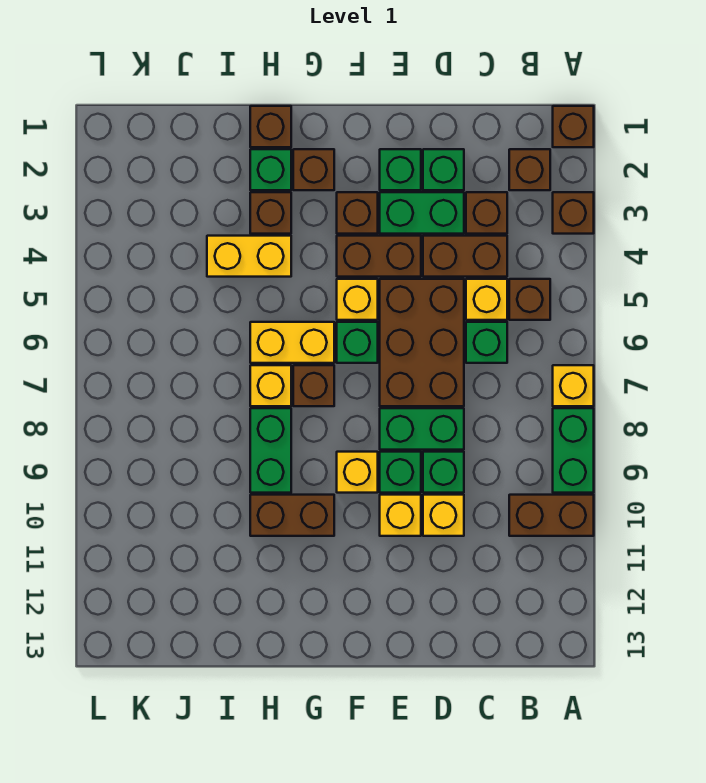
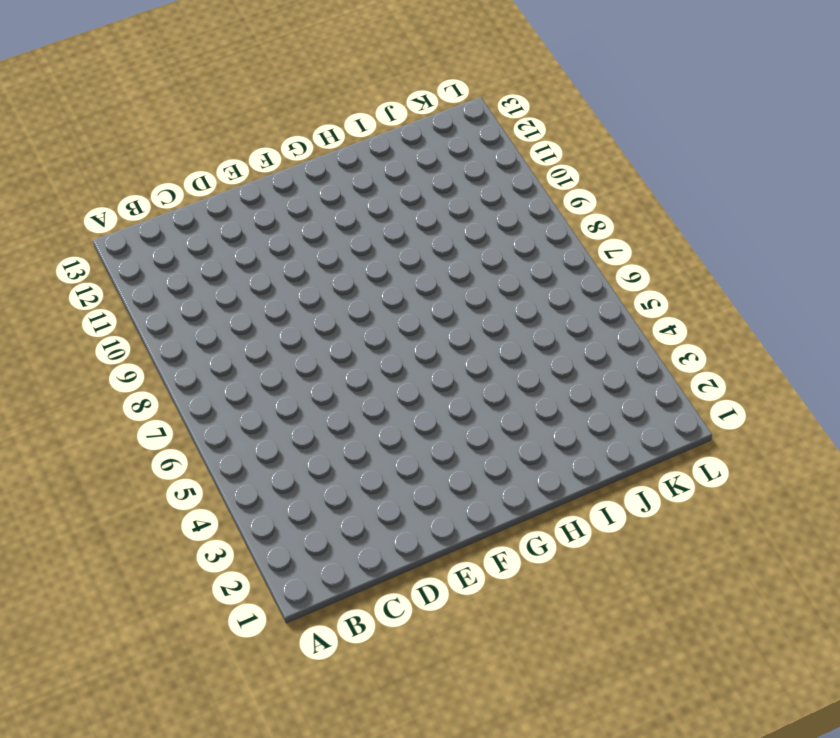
none -> brown 1x1 brick [553,106,594,147]
none -> brown 1x1 brick [553,192,594,234]
none -> yellow 1x1 brick [553,365,594,406]
none -> green 1x2 brick [553,408,594,493]

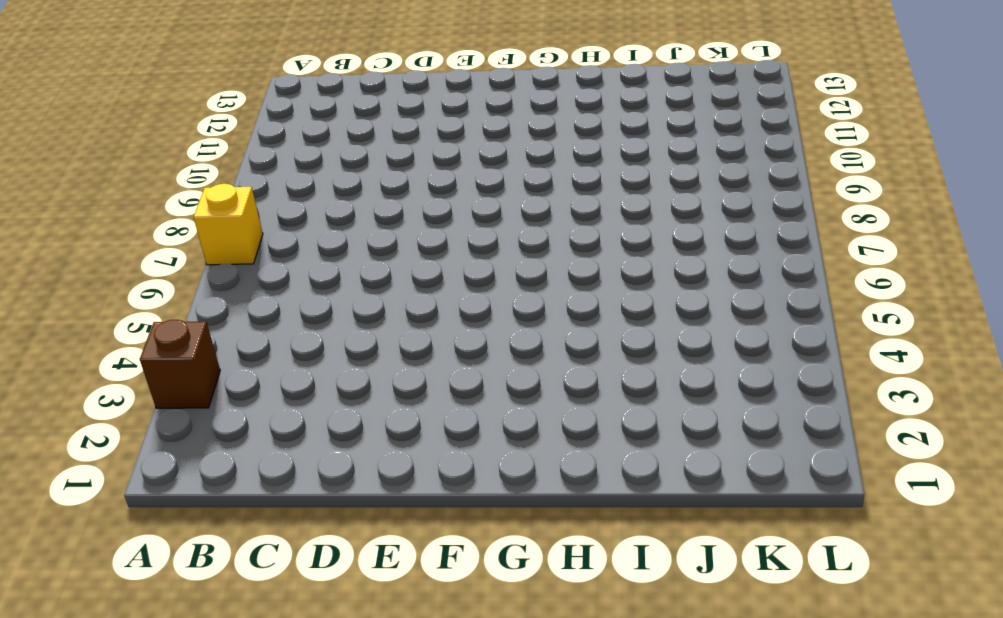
none -> brown 1x1 brick [553,106,594,147]
none -> green 1x2 brick [553,408,594,493]
none -> brown 1x2 brick [509,495,594,536]
none -> brown 1x1 brick [509,149,550,190]

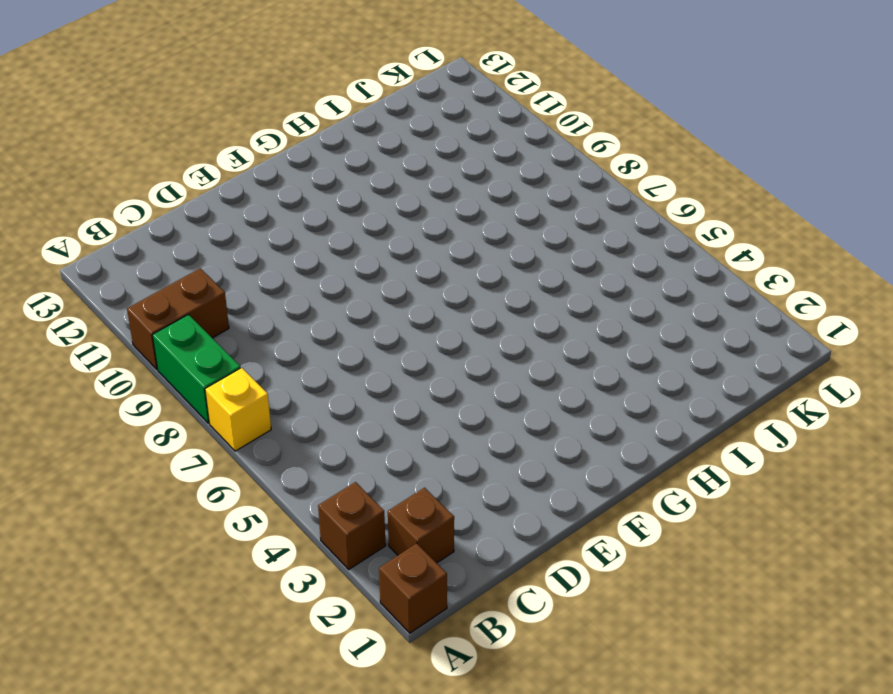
none -> brown 1x1 brick [509,279,550,320]
none -> brown 1x1 brick [466,192,507,234]
none -> brown 1x2 brick [423,236,507,277]
none -> yellow 1x1 brick [466,279,507,320]

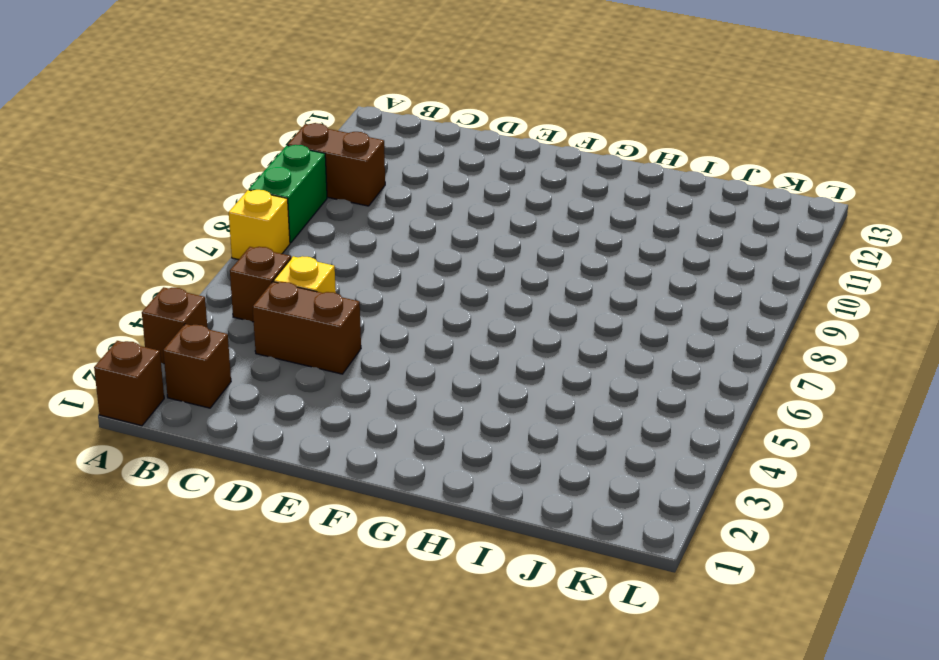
none -> brown 1x1 brick [466,192,507,234]
none -> green 1x1 brick [466,322,507,363]
none -> green 1x1 brick [423,149,464,190]
none -> green 1x2 brick [380,192,464,234]

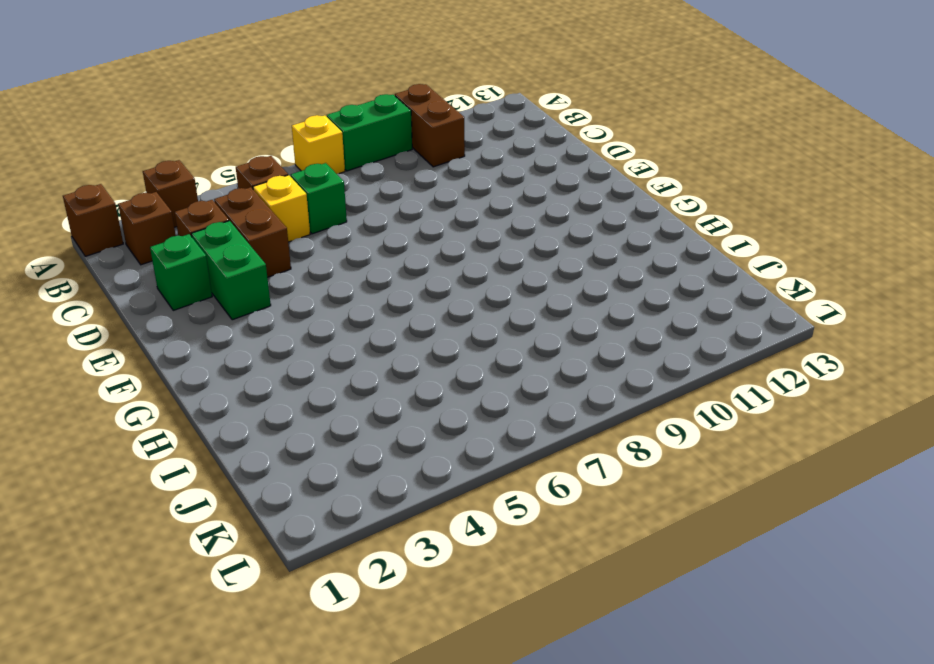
none -> brown 2x3 brick [380,279,464,406]
none -> green 1x2 brick [380,408,464,450]
none -> green 1x1 brick [423,452,464,493]
none -> yellow 1x1 brick [423,495,464,536]

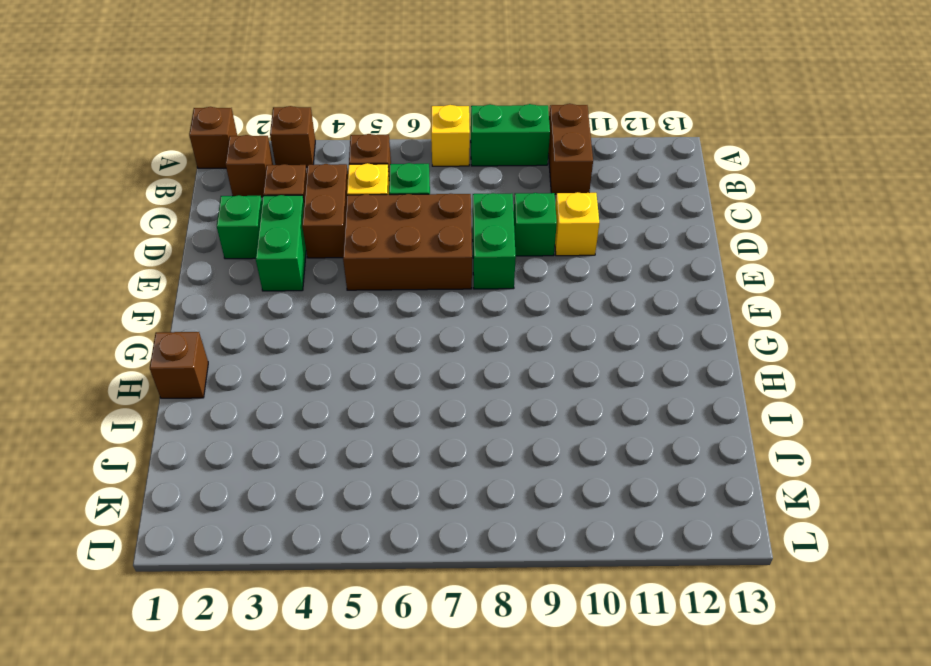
none -> green 1x1 brick [380,149,421,190]
none -> brown 1x2 brick [337,236,421,277]
none -> green 1x1 brick [380,452,421,493]
none -> yellow 1x1 brick [380,495,421,536]

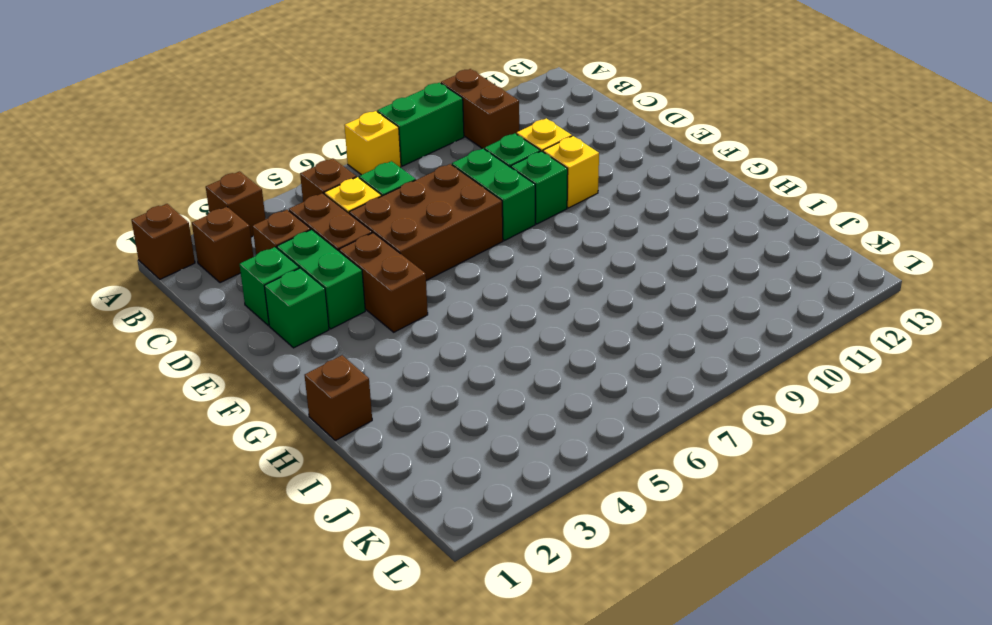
none -> brown 1x1 brick [337,192,378,234]
none -> yellow 1x1 brick [337,279,378,320]
none -> green 1x1 brick [337,322,378,363]
none -> yellow 1x1 brick [337,452,378,493]

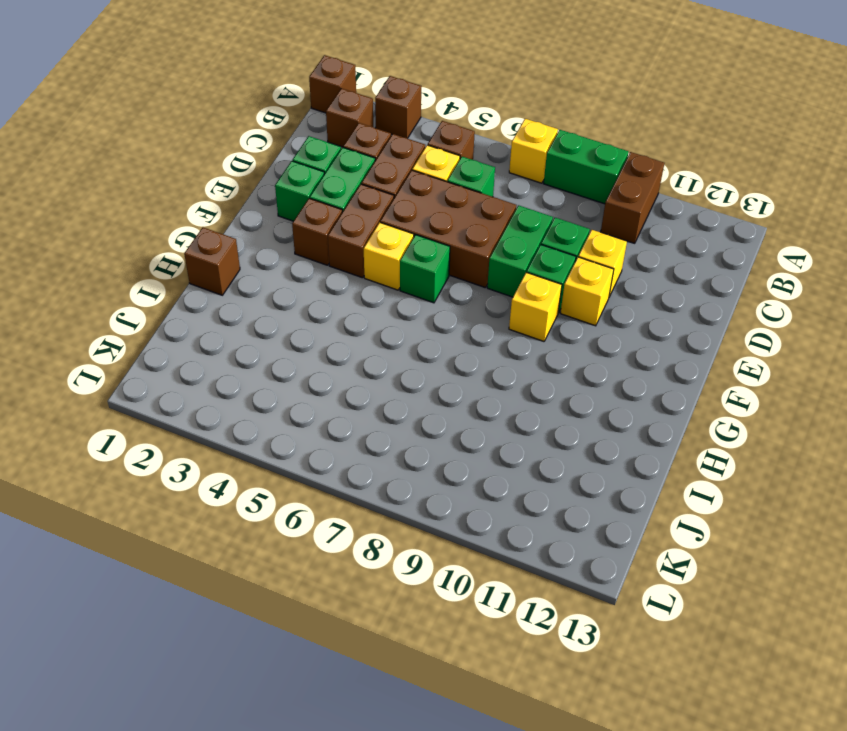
none -> brown 1x1 brick [293,149,334,190]
none -> yellow 1x2 brick [250,322,334,363]
none -> brown 1x1 brick [293,365,334,406]
none -> brown 1x2 brick [250,495,334,536]

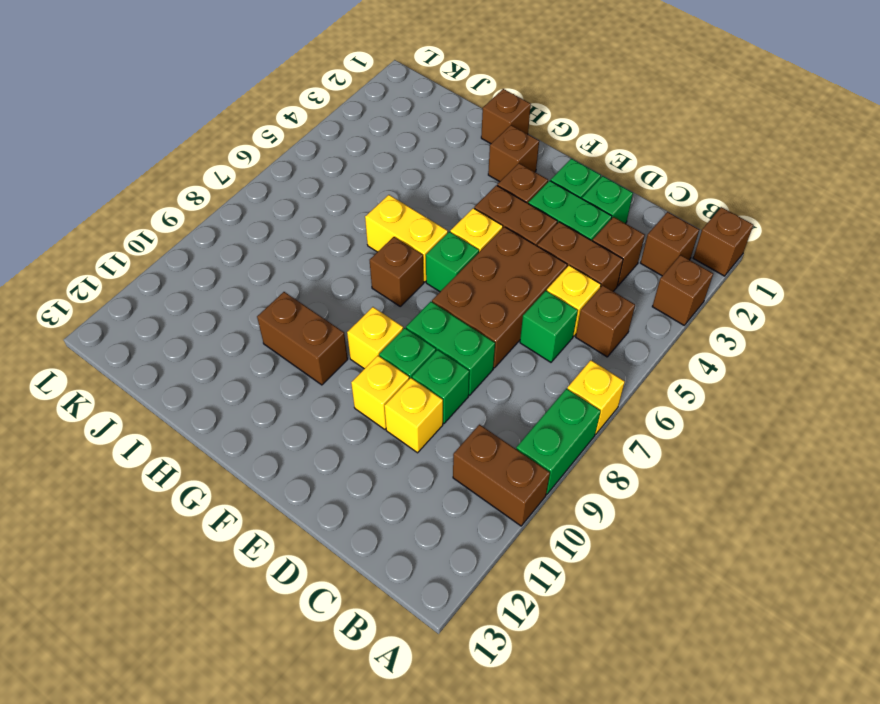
none -> green 1x1 brick [250,149,291,190]
none -> brown 1x1 brick [250,192,291,234]
none -> yellow 1x2 brick [207,236,291,277]
none -> yellow 1x1 brick [250,365,291,406]

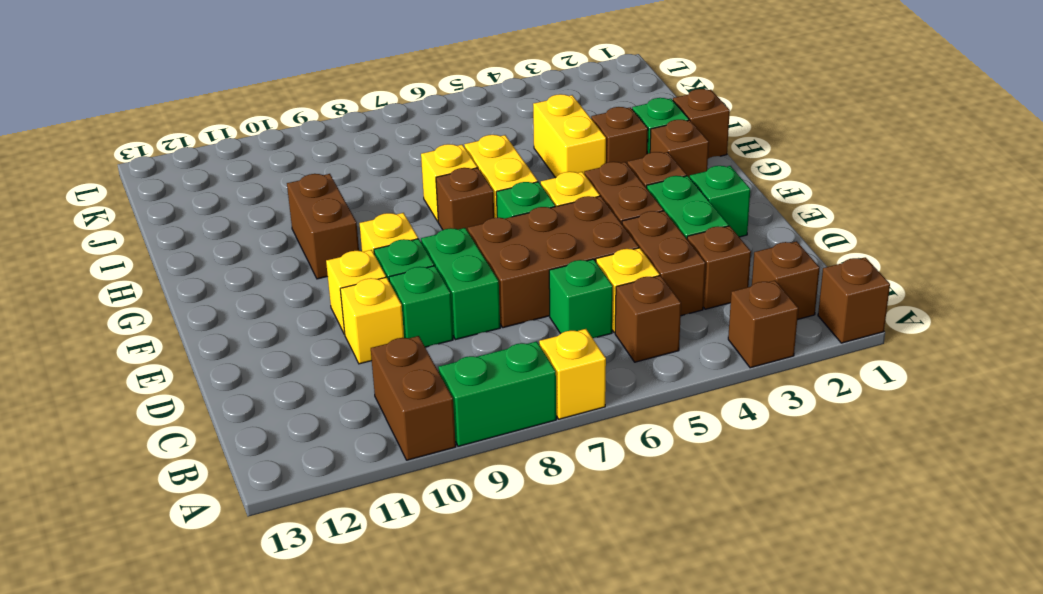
none -> green 1x1 brick [423,149,464,190]
none -> green 1x2 brick [250,408,291,493]

